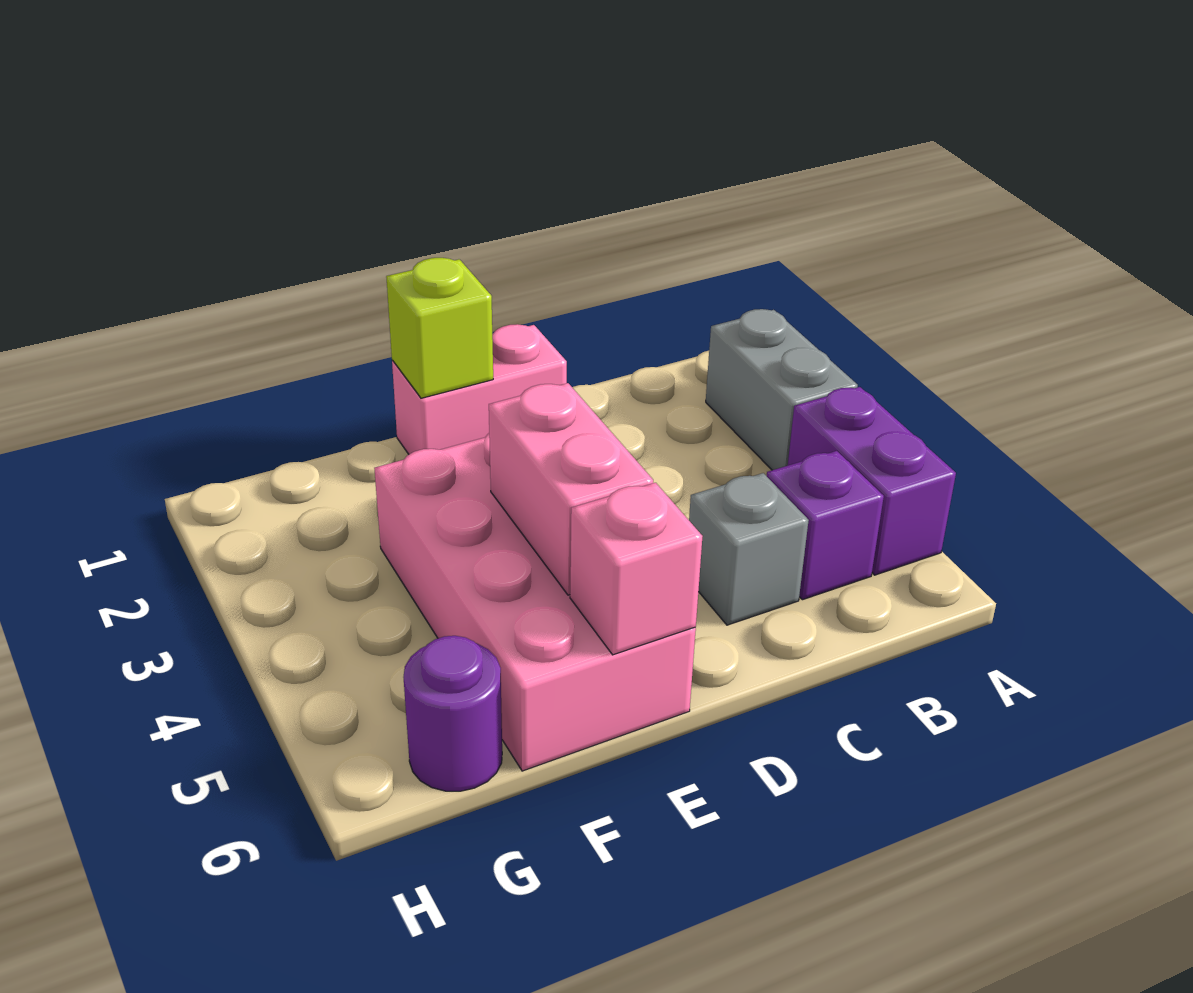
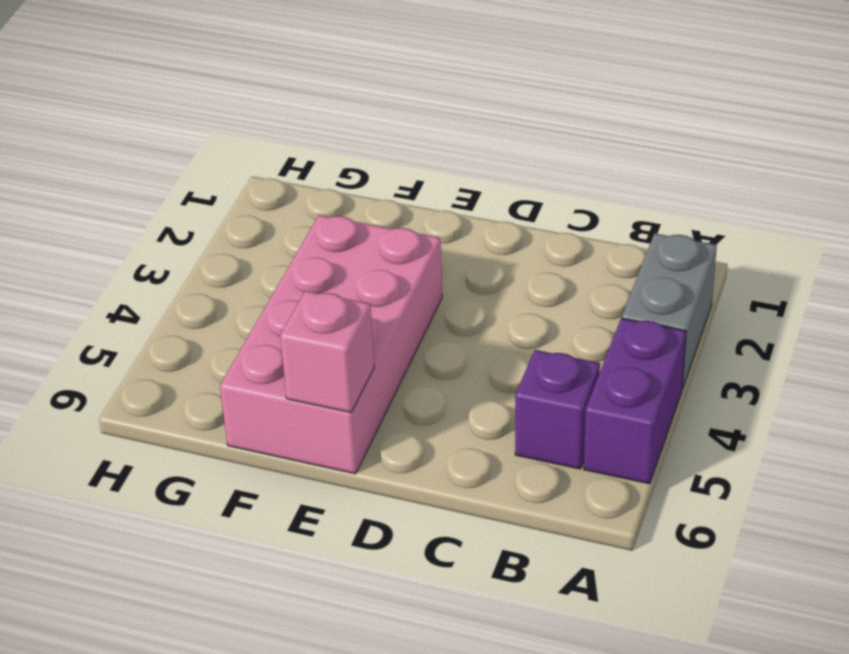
none -> grey 1x1 brick [689,473,809,625]
none -> pink 1x2 brick [392,324,567,454]

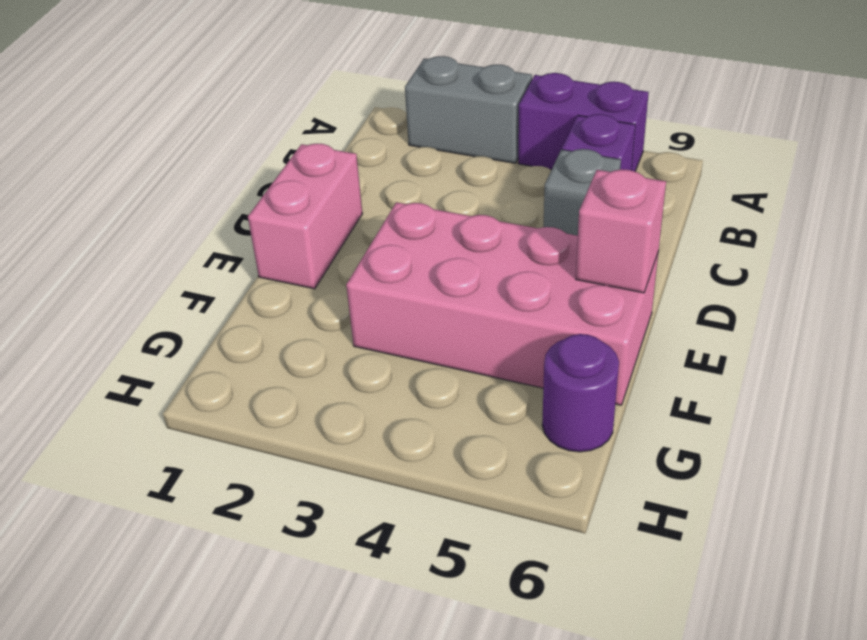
none -> lime 1x1 brick [386,258,493,398]
none -> pink 1x2 brick [489,383,653,595]

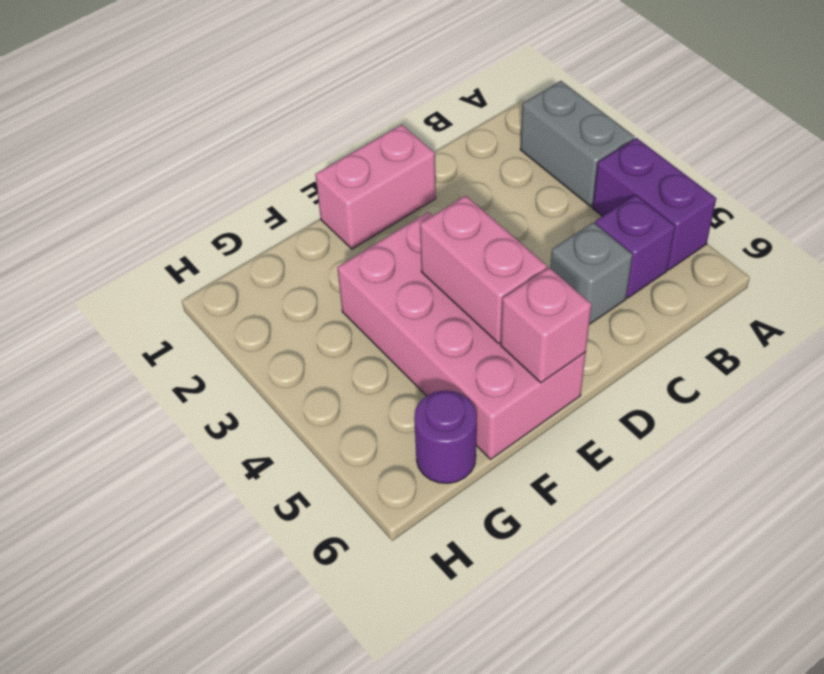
none -> lime 1x1 brick [386,258,493,398]

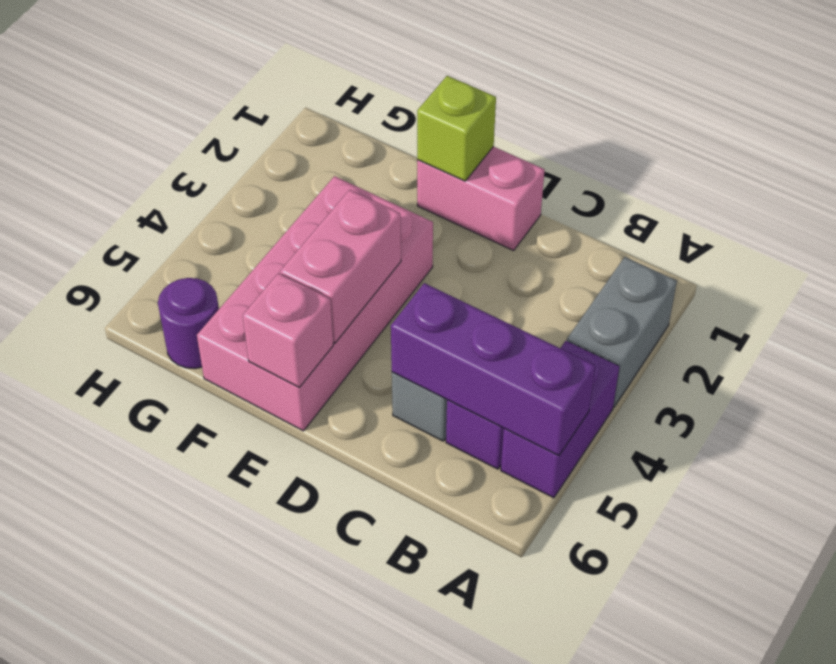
purple 1x3 brick [391,283,595,456] -> none

